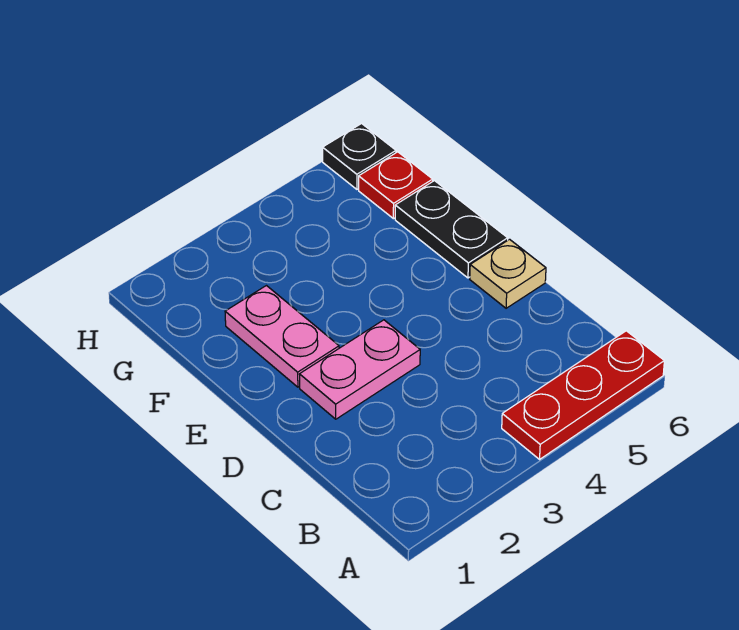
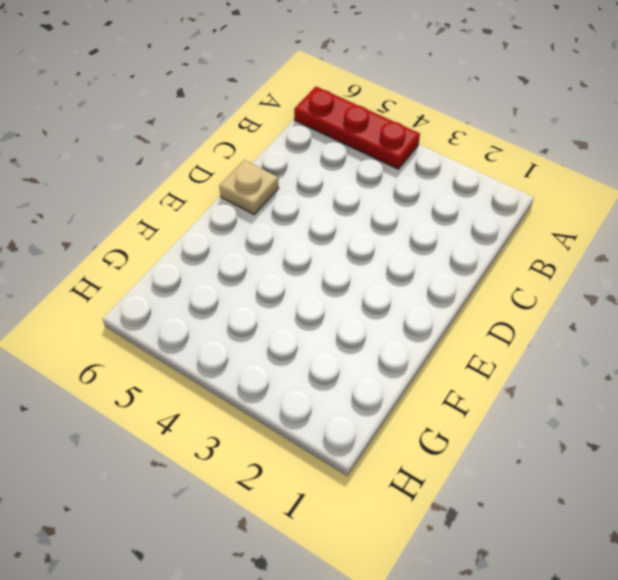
none -> pink 1x2 plate [299,320,420,419]
none -> pink 1x2 plate [225,286,339,387]

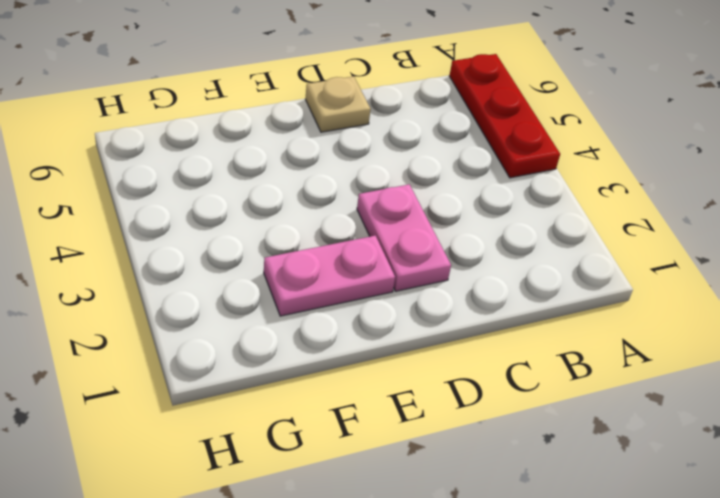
none -> black 1x2 plate [395,181,508,278]
none -> red 1x1 plate [359,152,433,219]

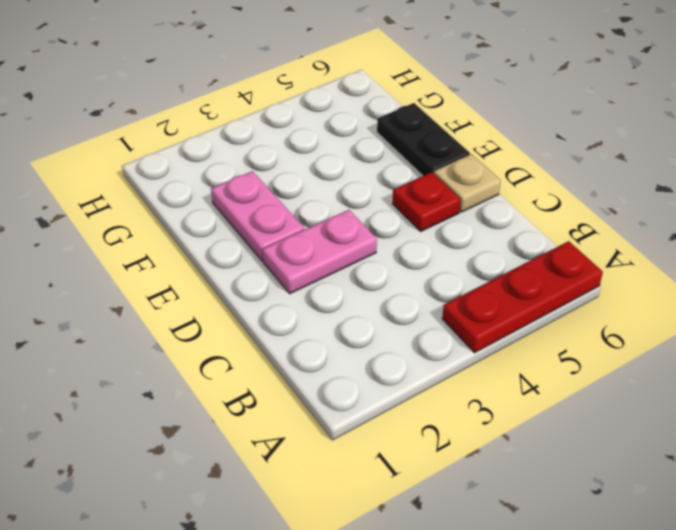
red 1x1 plate [393,172,461,231] -> red 1x1 plate moved to [359,152,433,219]
none -> black 1x1 plate [323,124,396,189]

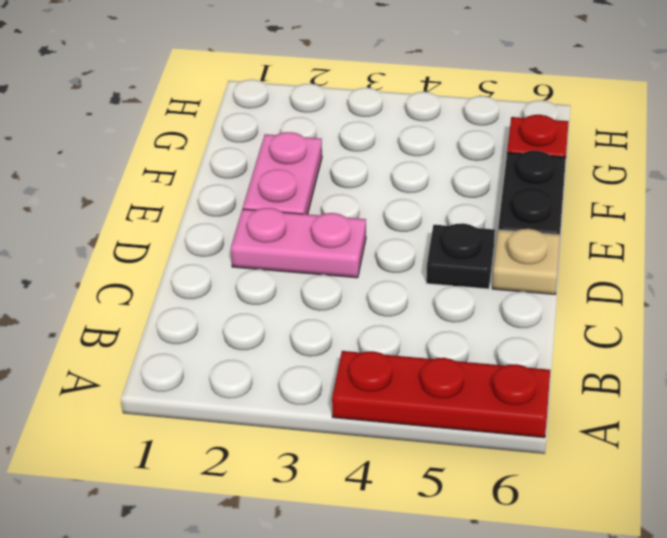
black 1x1 plate [426,223,495,289] -> black 1x1 plate moved to [323,124,396,189]

